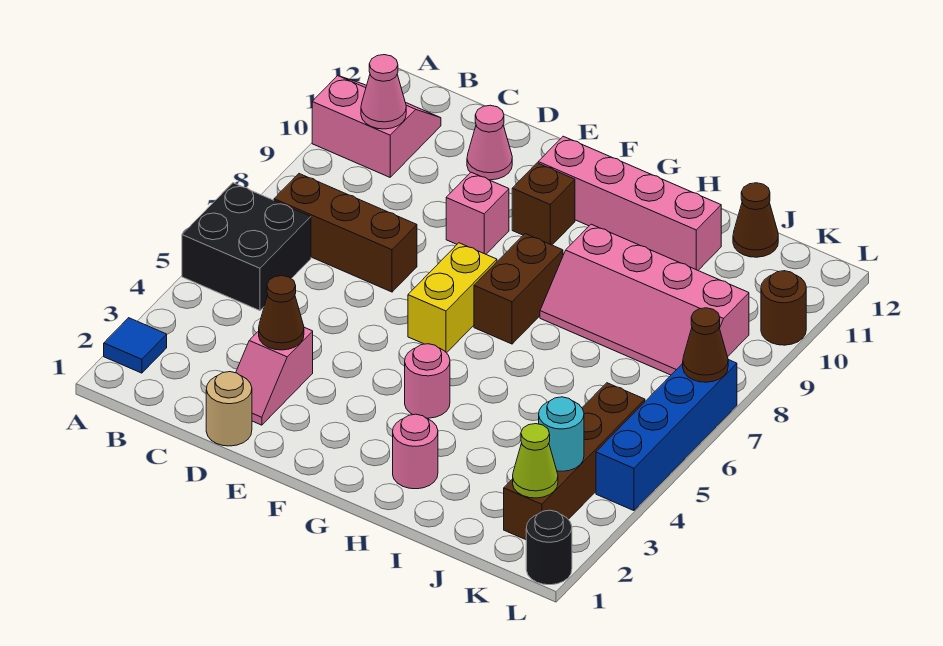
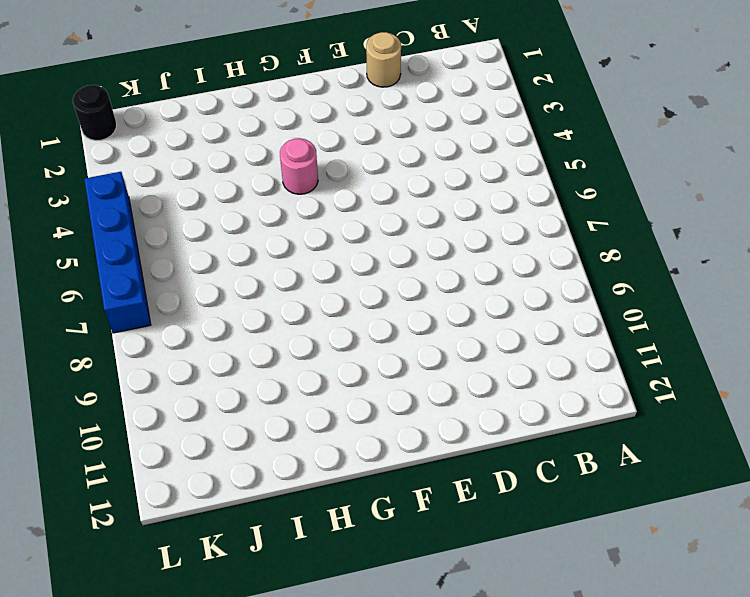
none -> blue 1x1 tile [104,318,167,373]
none -> black 2x2 brick [182,183,311,311]
none -> pink 2x2 slope [312,76,441,177]

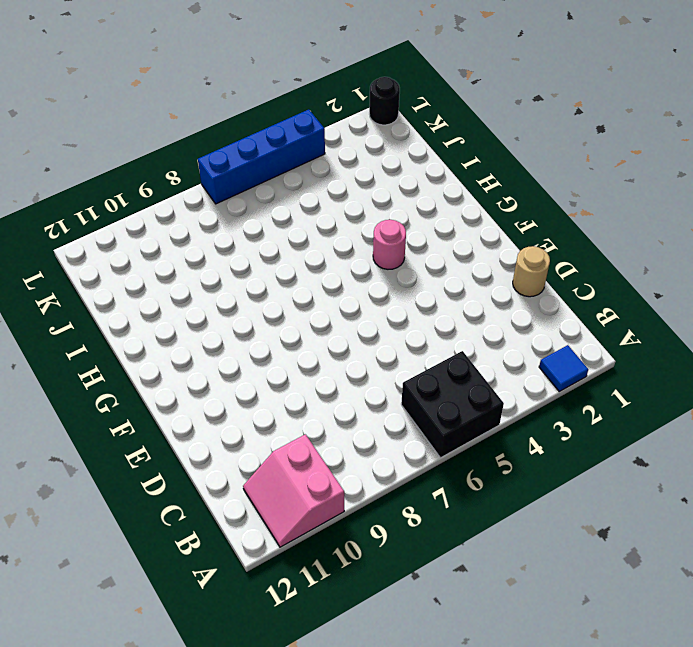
none -> brown 1x3 brick [274,174,417,292]
none -> pink 1x2 slope [236,327,313,425]
none -> pink 1x1 cone [467,105,512,180]

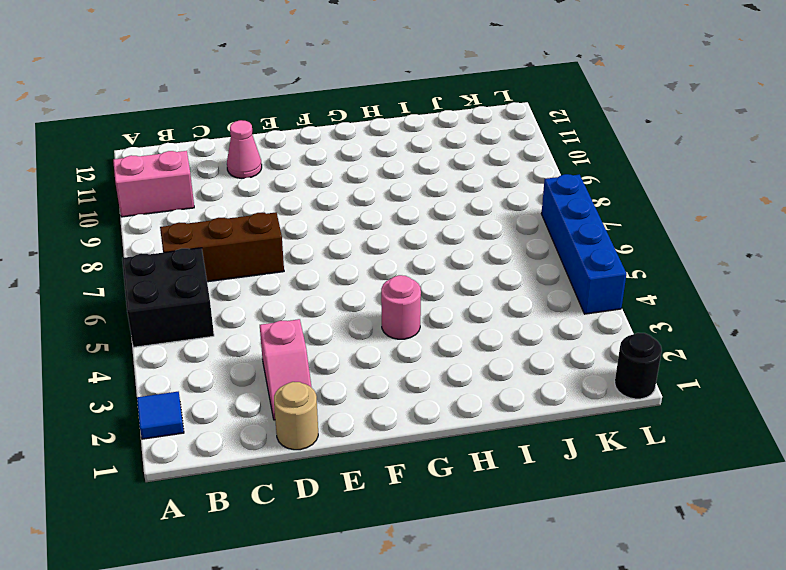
none -> pink 1x1 brick [446,172,509,254]
none -> yellow 1x2 brick [408,243,497,353]
none -> brown 1x1 brick [512,163,575,245]

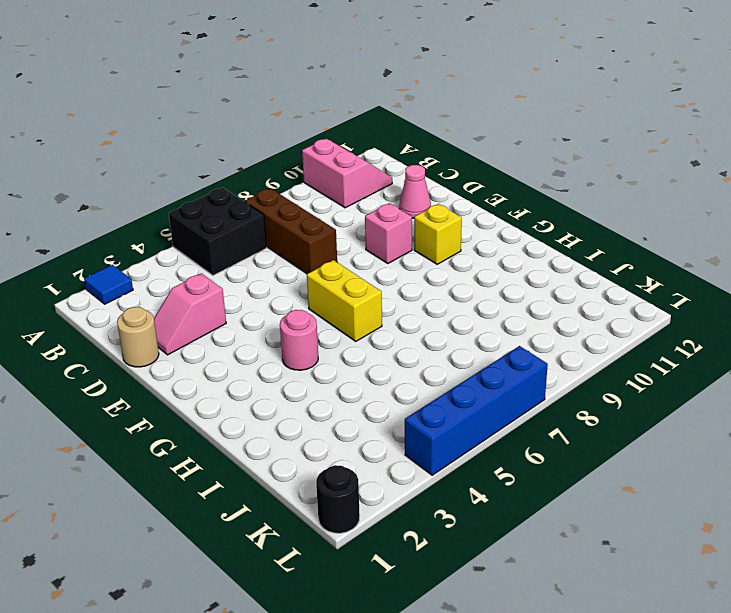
yellow 1x2 brick [307,260,382,341] -> yellow 1x2 brick turned to [408,243,497,353]
yellow 1x1 brick [414,204,462,264] -> brown 1x1 brick [512,163,575,245]
none -> pink 1x4 brick [538,136,721,270]
none -> brown 1x2 brick [474,234,563,344]
none -> pink 1x1 round brick [393,414,438,489]

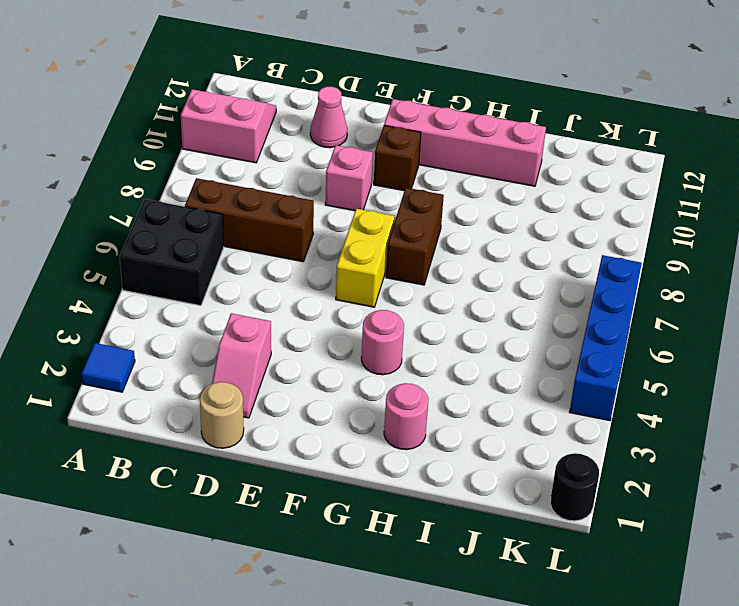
none -> pink 2x4 slope [540,224,749,375]
none -> brown 1x1 cone [733,183,778,257]
none -> brown 1x4 brick [504,383,645,540]

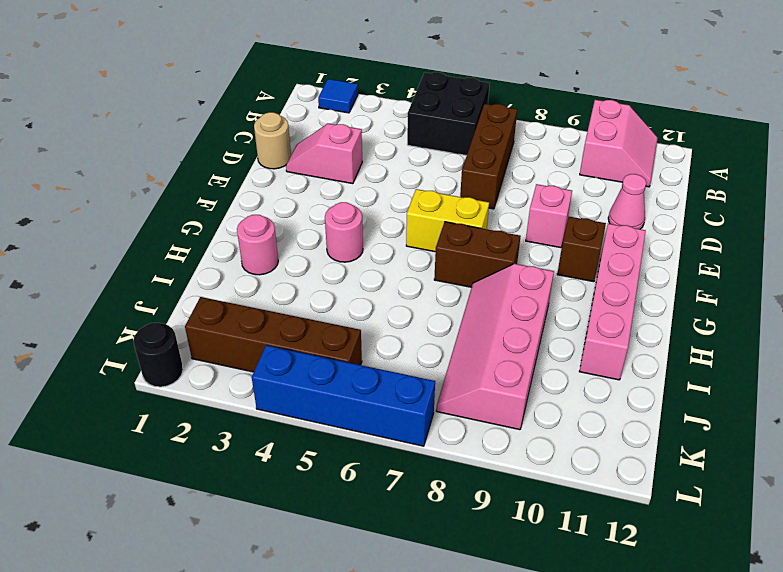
none -> brown 1x1 cone [733,183,778,257]
none -> brown 1x1 round brick [761,271,806,345]
none -> pink 1x1 cone [361,55,406,129]

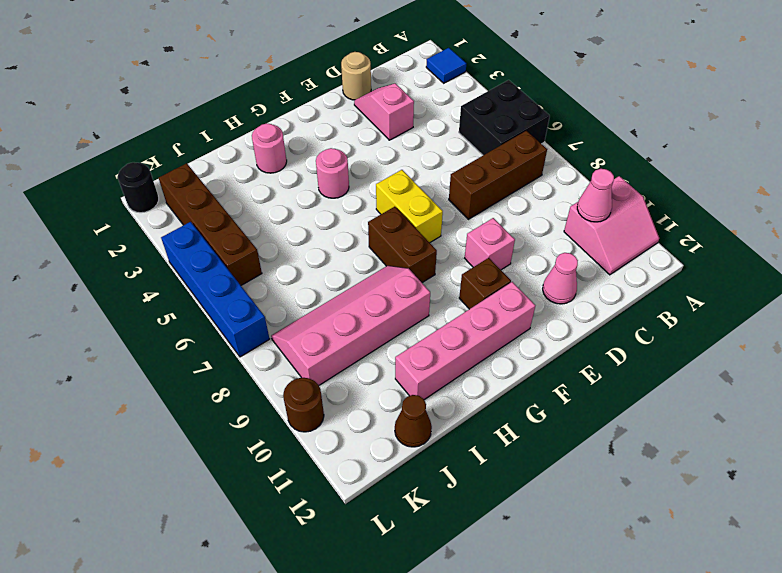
none -> brown 1x1 cone [259,276,304,350]
none -> lime 1x1 cone [513,424,558,498]
none -> cyan 1x1 round brick [539,397,584,471]

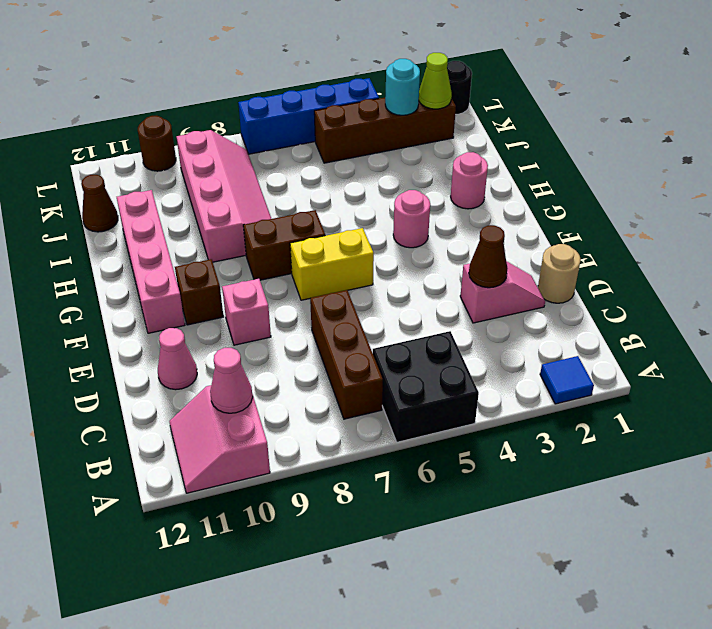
none -> brown 1x1 cone [683,308,728,382]

